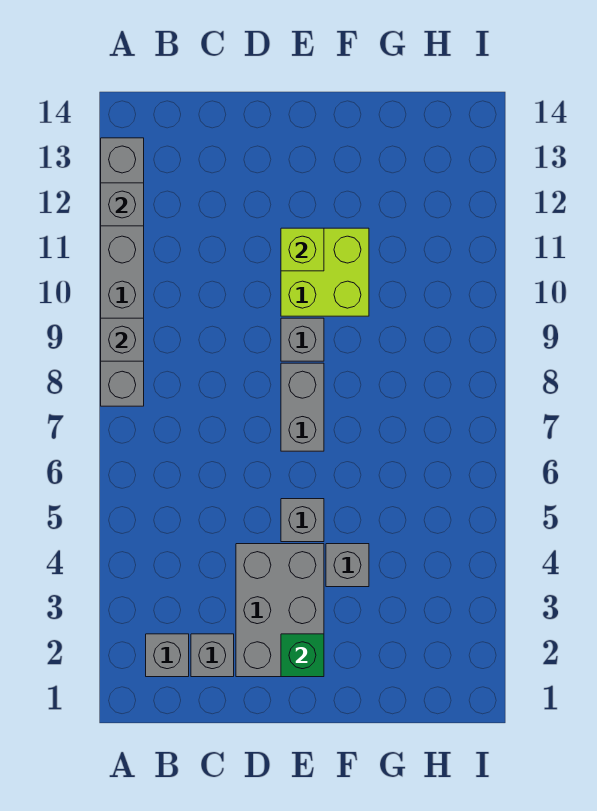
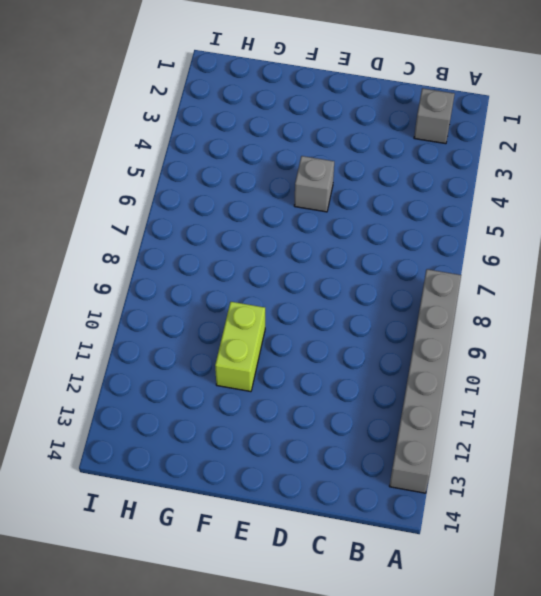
lime 1x2 brick [215,302,265,392] -> lime 2x2 brick [281,228,369,316]
none -> grey 1x1 brick [191,634,234,677]
none -> grey 2x3 brick [236,544,324,677]
none -> grey 1x2 brick [281,363,324,451]

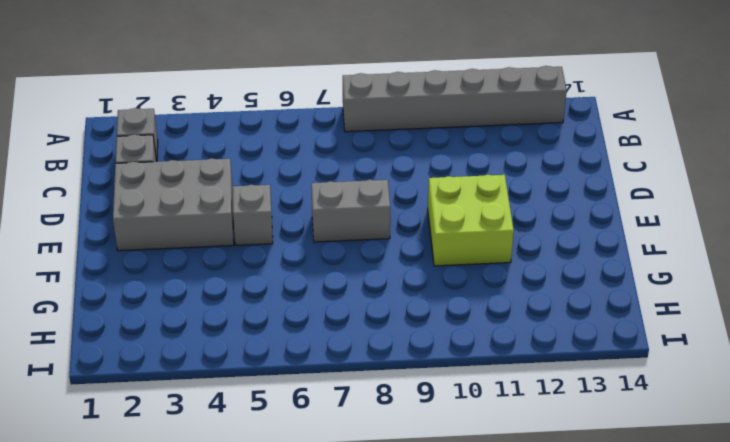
none -> grey 1x1 brick [281,318,324,361]
none -> grey 1x1 brick [326,544,369,587]
none -> grey 1x1 brick [101,318,144,361]

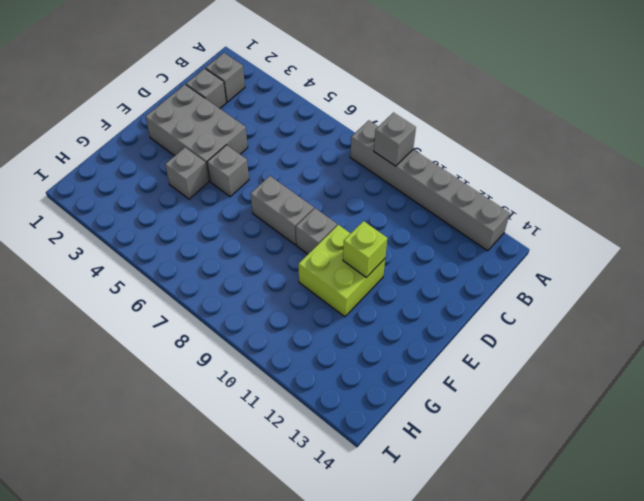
none -> grey 1x1 brick [101,183,144,226]
none -> green 1x1 brick [281,634,324,677]

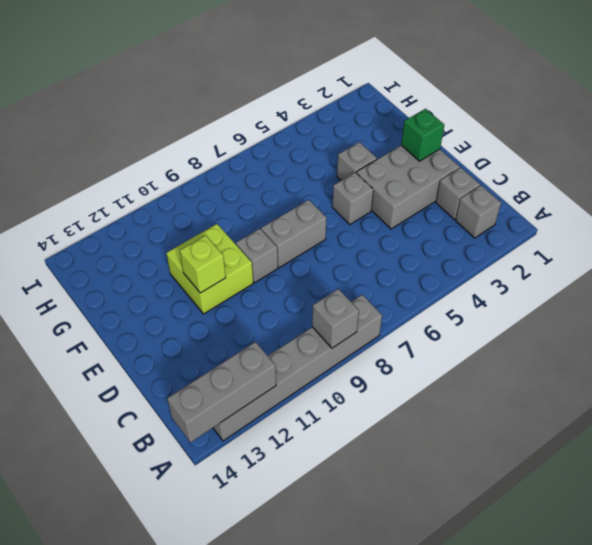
grey 1x3 brick [167,342,276,442] -> grey 1x1 brick [101,183,144,226]

